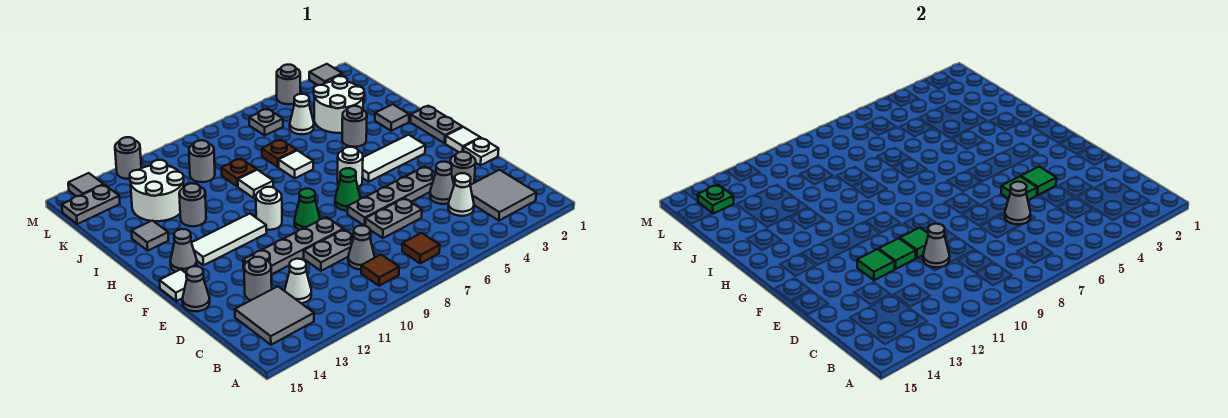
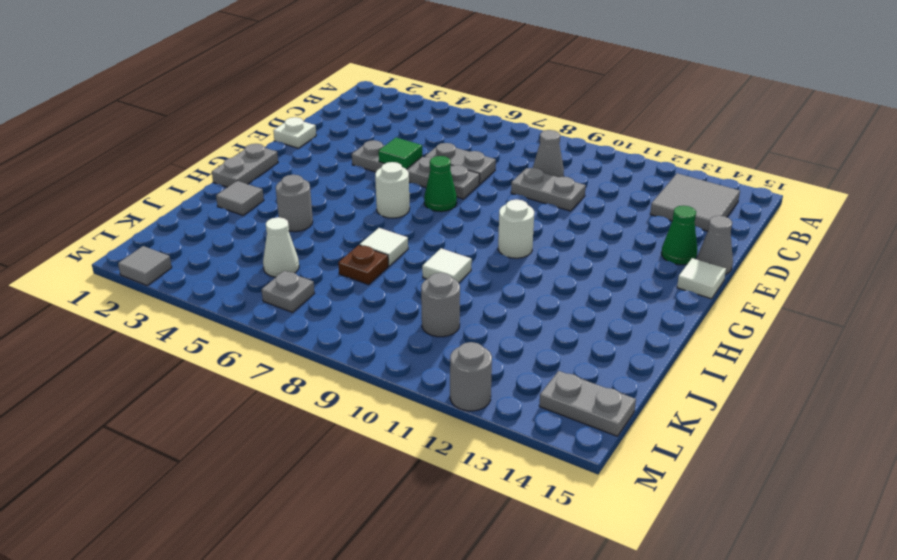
green 1x1 cone [661,206,697,265] -> green 1x1 cone moved to [294,189,320,230]
none -> grey 2x2 tile [470,170,536,221]
none -> brown 1x1 tile [402,233,440,263]
none -> brown 1x1 tile [361,255,399,286]
none -> white 1x1 cone [448,173,474,216]

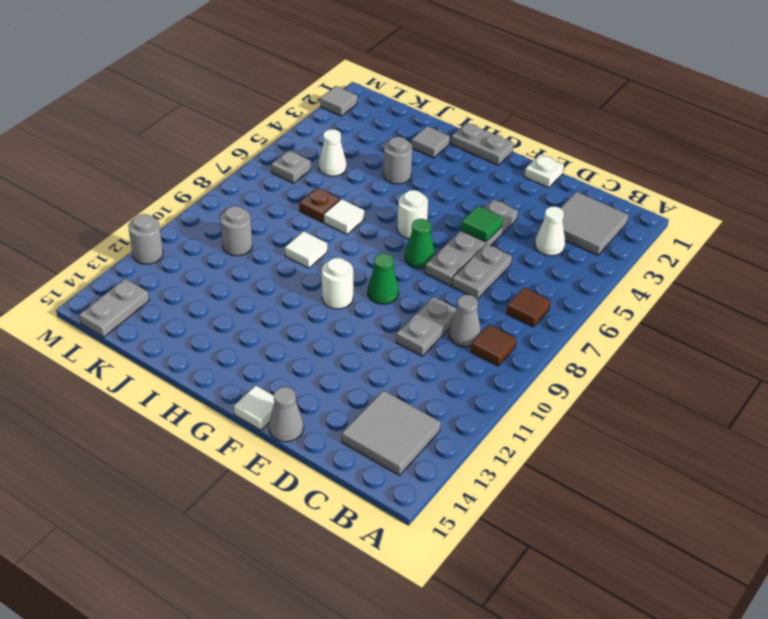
none -> white 1x1 cone [285,259,311,303]
none -> grey 1x1 round brick [450,152,476,185]
none -> grey 1x1 cone [430,162,454,204]
none -> grey 1x1 round brick [244,257,272,300]

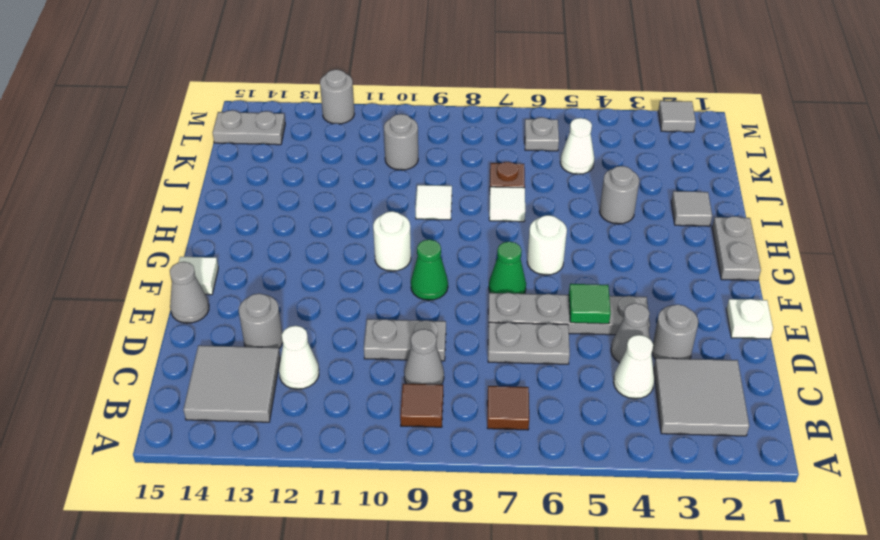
none -> grey 1x4 plate [243,217,343,275]
none -> white 1x1 tile [445,127,480,152]
none -> white 1x3 tile [362,135,425,182]
none -> white 1x3 tile [191,214,267,265]

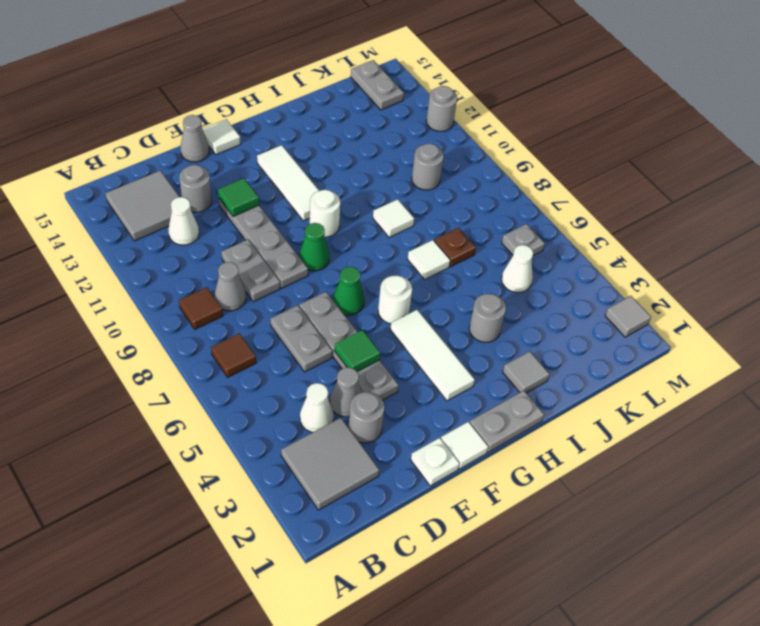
none -> grey 1x1 cone [170,229,197,273]
none -> grey 1x1 round brick [179,183,206,226]
none -> grey 1x1 tile [132,221,169,251]
none -> white 2x2 round brick [314,76,364,133]

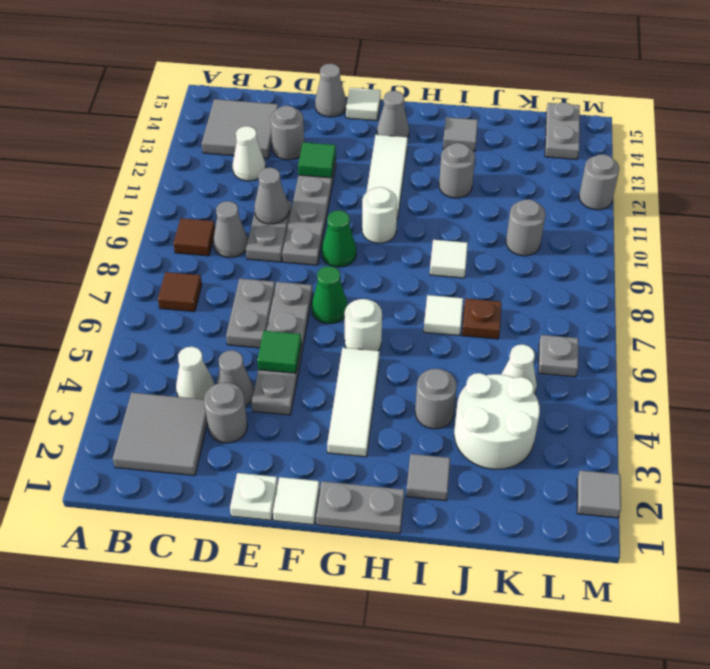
none -> brown 1x1 plate [221,158,257,187]
none -> white 2x2 round brick [130,160,184,221]
none -> grey 1x1 round brick [277,65,300,104]
none -> grey 1x1 tile [68,173,104,196]

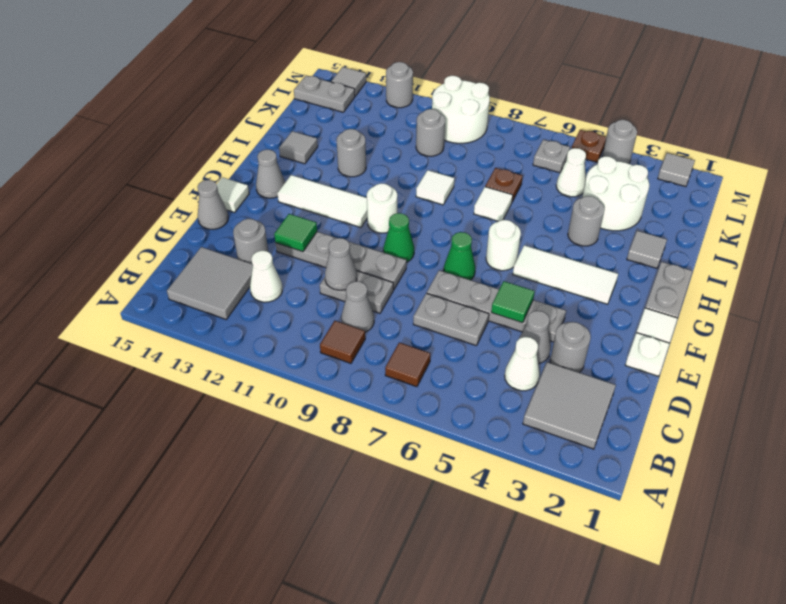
white 2x2 round brick [432,76,490,143] -> white 2x2 round brick moved to [130,160,184,221]
brown 1x1 plate [571,130,606,163] -> brown 1x1 plate moved to [221,158,257,187]
none -> grey 1x1 cone [1005,182,1030,224]
none -> green 1x1 tile [1021,167,1056,195]
none -> green 1x1 tile [900,228,928,258]
none -> green 1x1 tile [879,238,916,269]

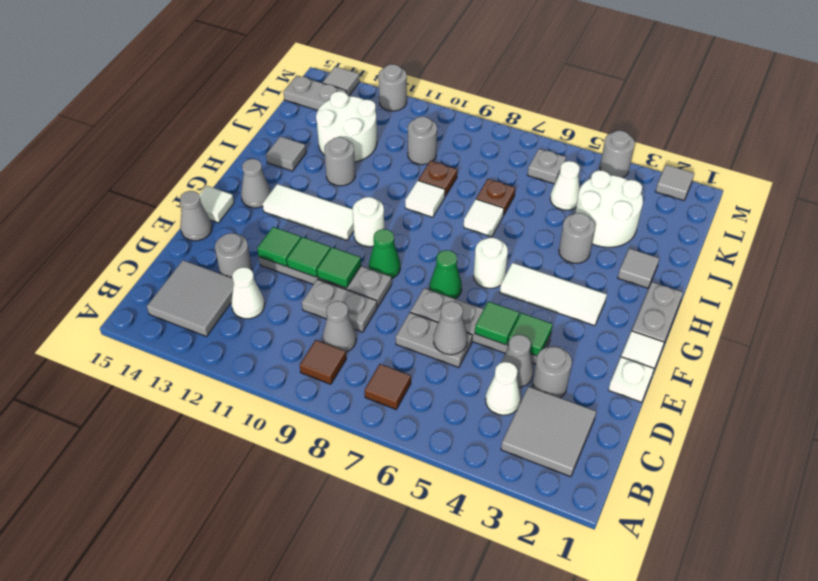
none -> grey 1x1 cone [923,224,949,268]
none -> green 1x1 plate [698,185,734,214]

